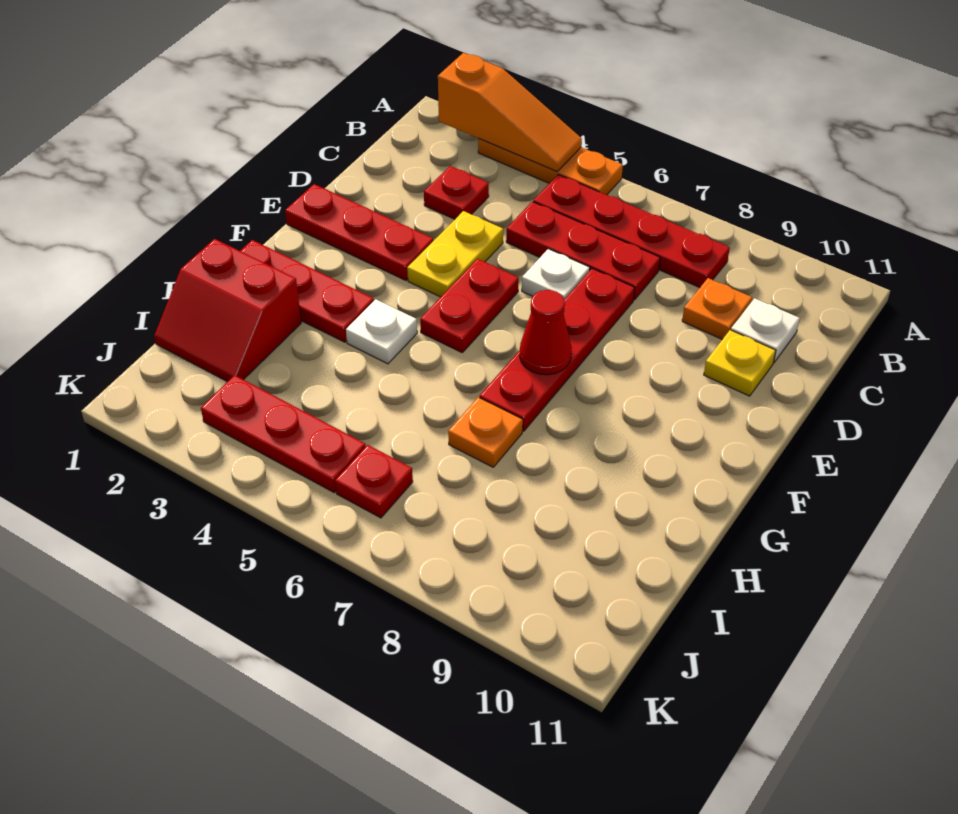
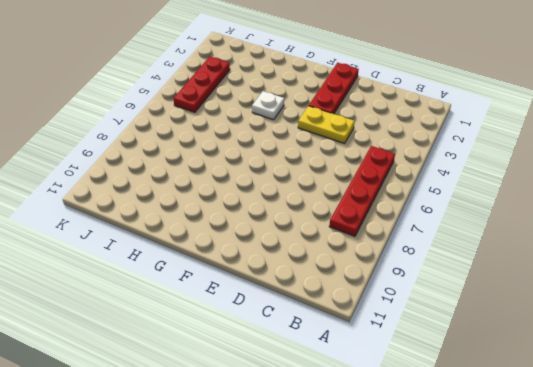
none -> orange 1x3 plate [478,138,623,195]
none -> red 1x1 plate [424,166,489,219]
none -> red 1x3 plate [506,202,660,300]

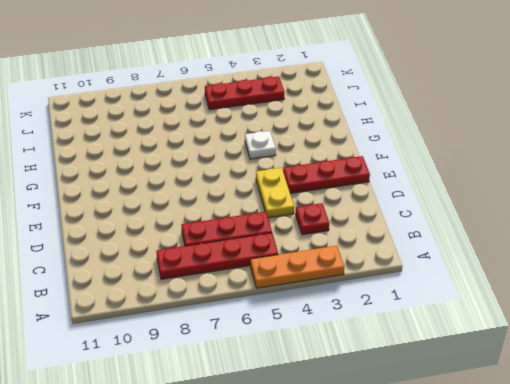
none -> orange 1x1 plate [682,278,752,339]
none -> white 1x1 plate [731,298,800,363]
none -> white 1x1 plate [522,249,590,299]

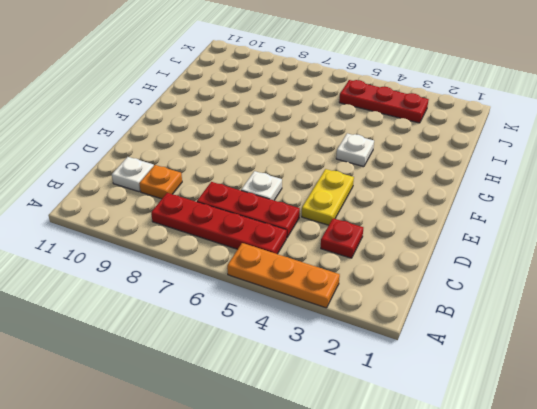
none -> red 1x4 plate [480,268,635,431]
none -> yellow 1x1 plate [704,330,776,396]
none -> red 1x3 plate [285,184,433,280]

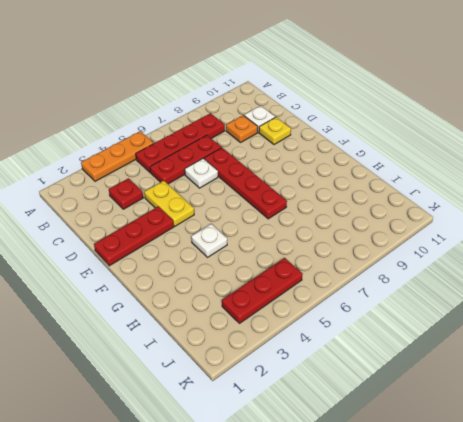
none -> red 1x2 plate [420,259,519,352]
none -> red 1x3 plate [240,240,374,342]
none -> red 2x2 slope [154,239,301,382]

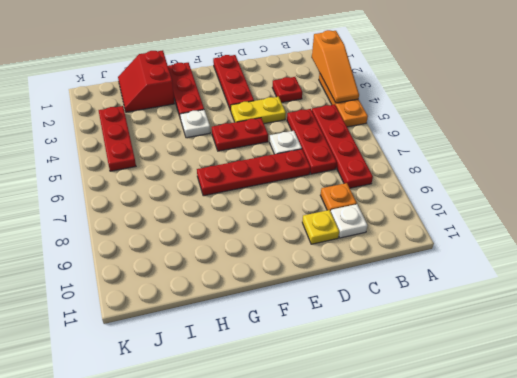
none -> orange 1x1 plate [448,397,523,467]
none -> red 1x1 plate [335,445,413,518]
none -> red 1x1 cone [520,290,572,375]

